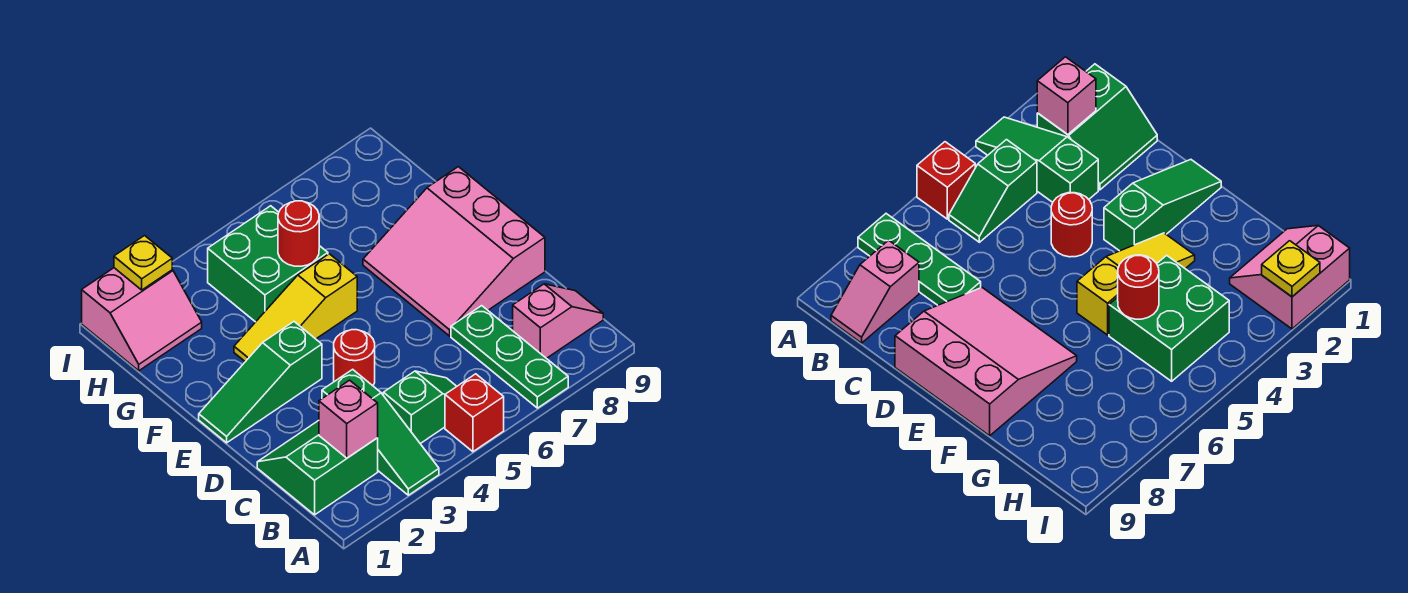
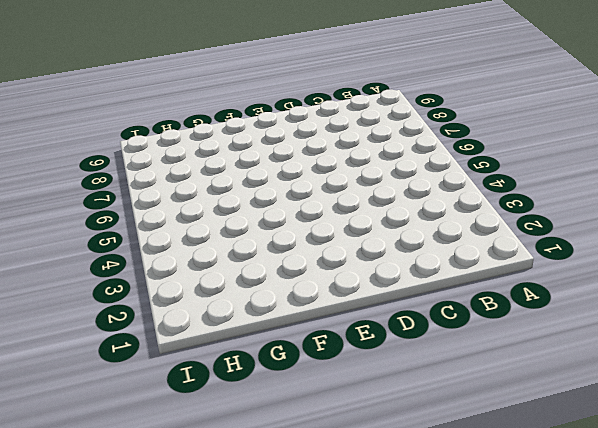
none -> green 1x3 slope [322,369,439,495]
none -> red 1x1 brick [445,374,504,452]
none -> green 1x3 plate [451,306,568,408]

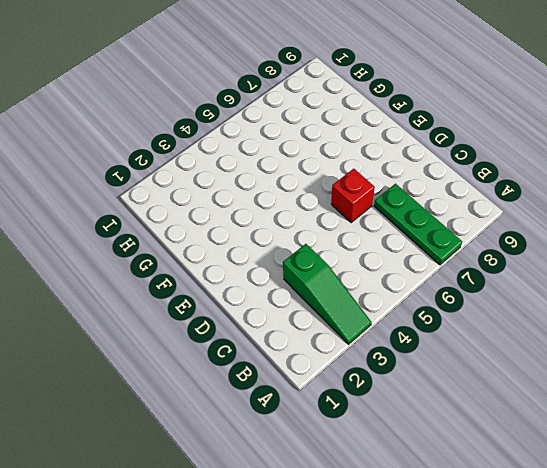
red 1x1 brick [331,169,375,222] -> red 1x1 brick moved to [445,374,504,452]
none -> green 2x2 slope [257,421,378,515]
none -> green 1x2 slope [383,371,457,444]
none -> pink 1x2 slope [513,284,603,358]

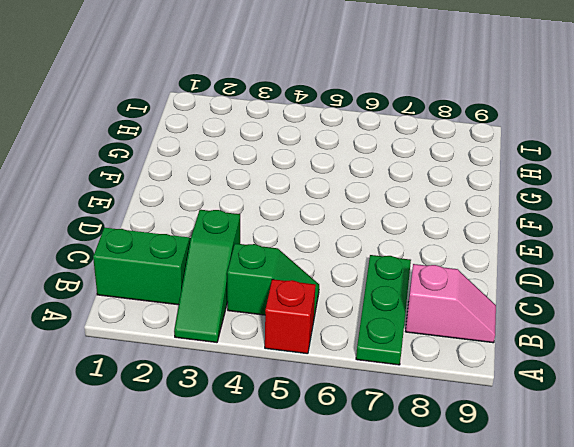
none -> red 1x1 round brick [334,330,375,386]
none -> pink 3x3 slope [363,167,545,336]
none -> green 1x3 slope [199,322,322,443]

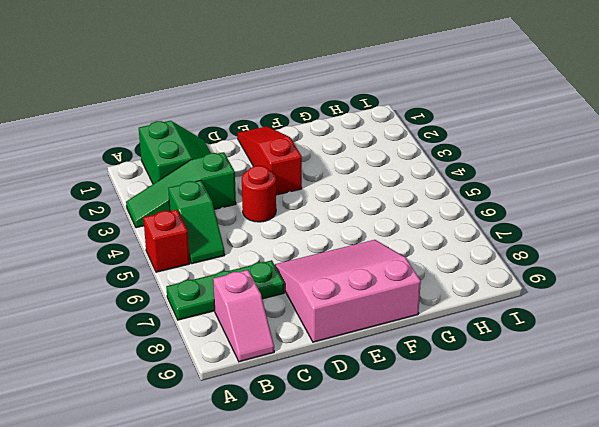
red 1x3 slope [237,126,302,195] -> green 1x3 slope [199,322,322,443]
none -> yellow 1x3 slope [234,254,357,362]
none -> green 2x2 brick [208,206,328,322]
none -> pink 2x2 slope [82,268,202,371]

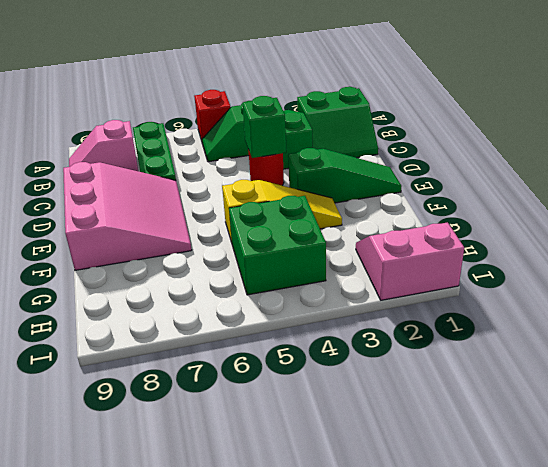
green 1x1 brick [243,96,286,158] -> none
none -> pink 1x1 brick [319,380,378,458]
none -> red 1x1 round brick [278,201,319,266]
none -> yellow 1x1 plate [114,236,172,290]

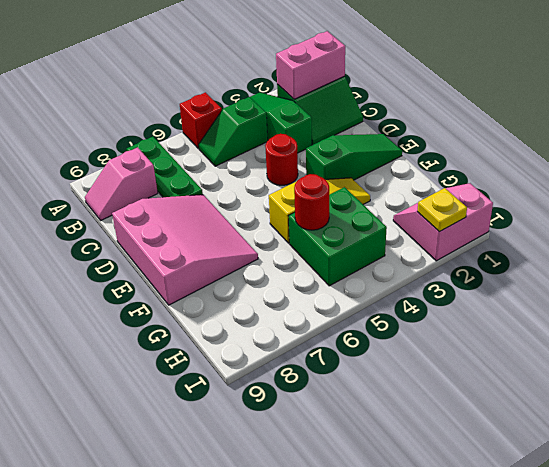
pink 1x2 brick [276,31,345,99] -> pink 1x1 brick [319,380,378,458]

